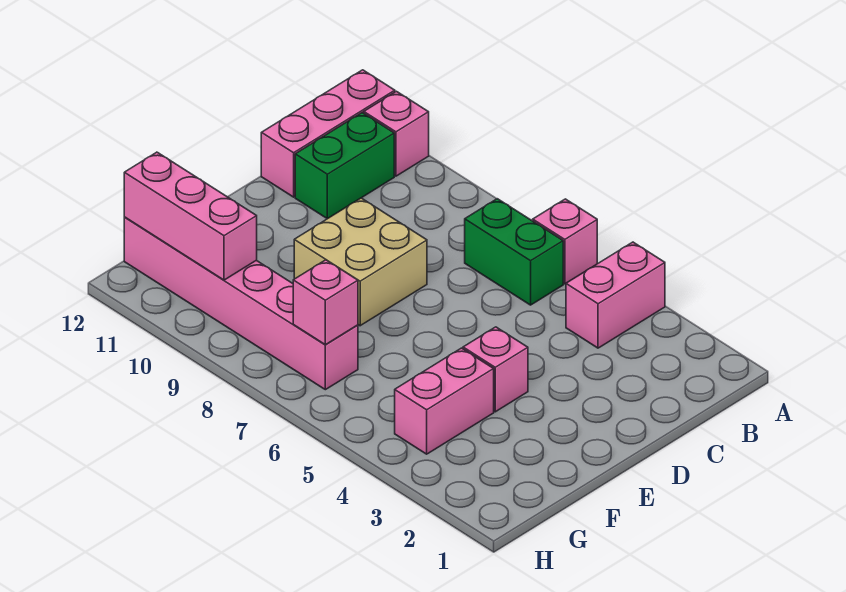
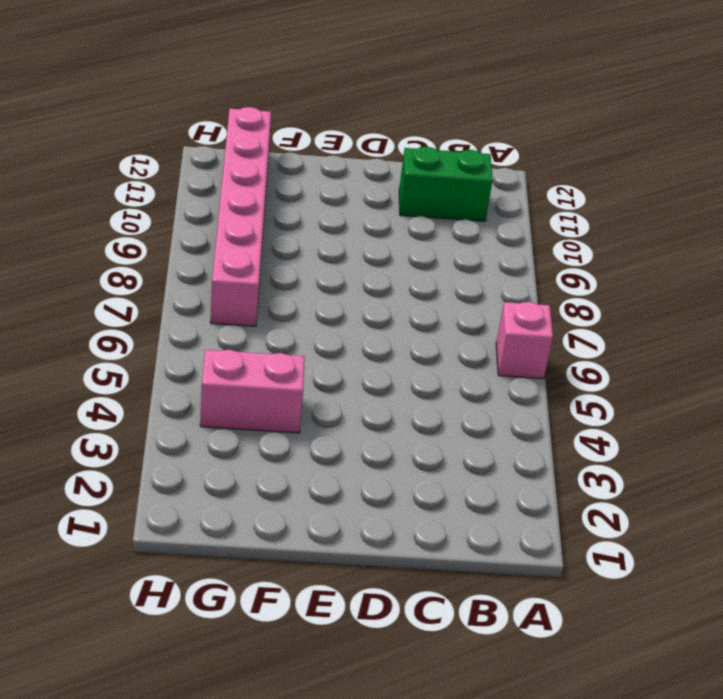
none -> pink 1x2 brick [566,242,665,348]
none -> pink 1x1 brick [364,91,429,176]
none -> pink 1x3 brick [261,70,395,197]

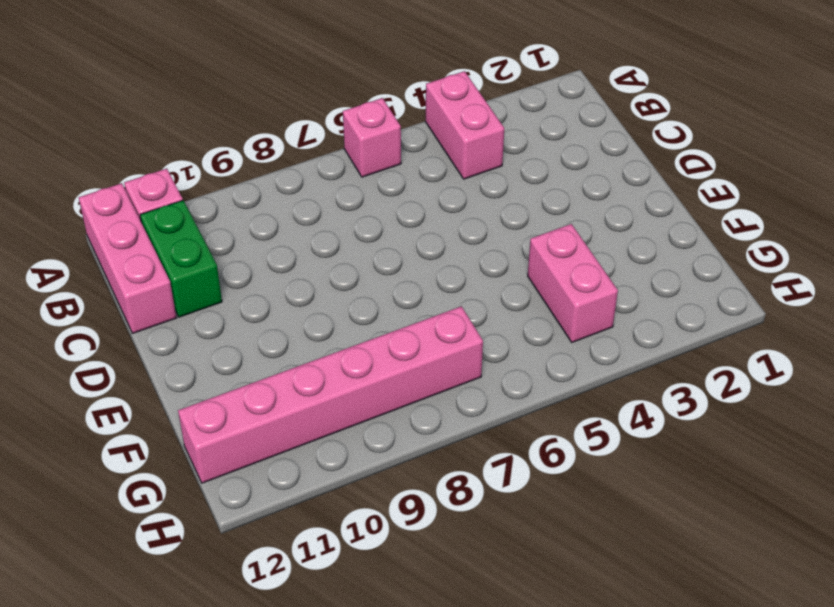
none -> green 1x2 brick [465,199,563,305]
none -> tan 2x2 brick [294,198,427,326]
none -> pink 1x1 brick [463,327,528,412]

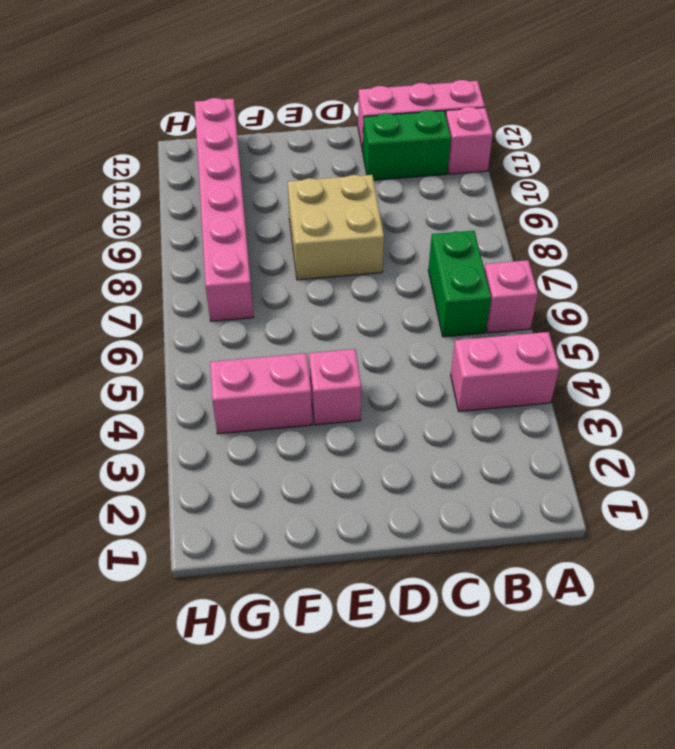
none -> pink 1x1 brick [293,260,358,345]
none -> pink 1x3 brick [124,152,257,280]

